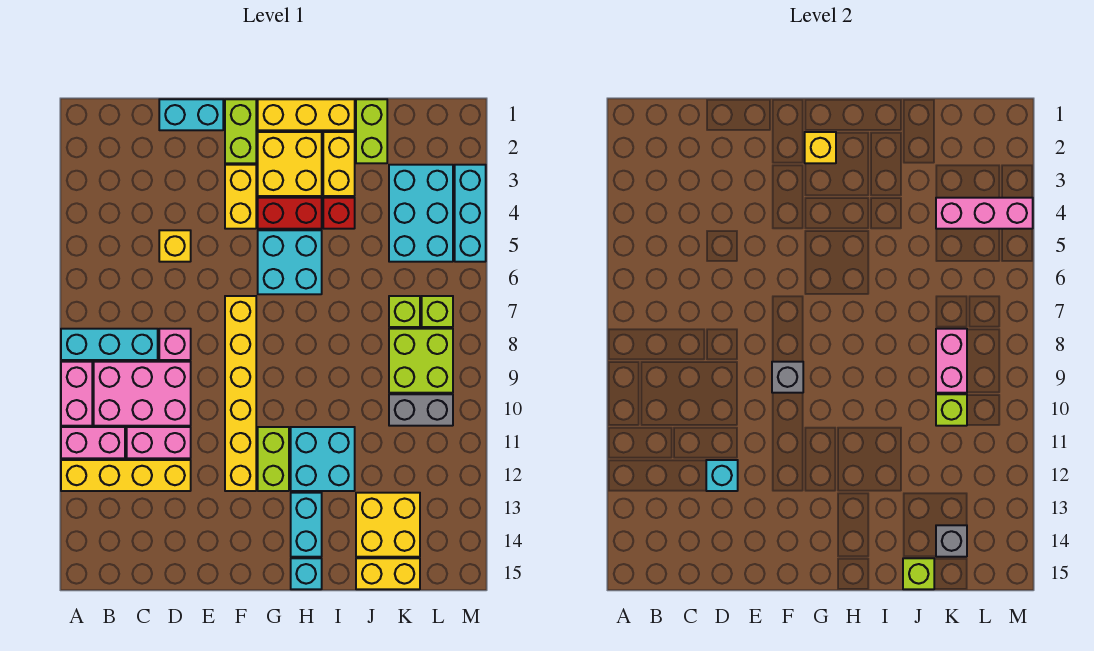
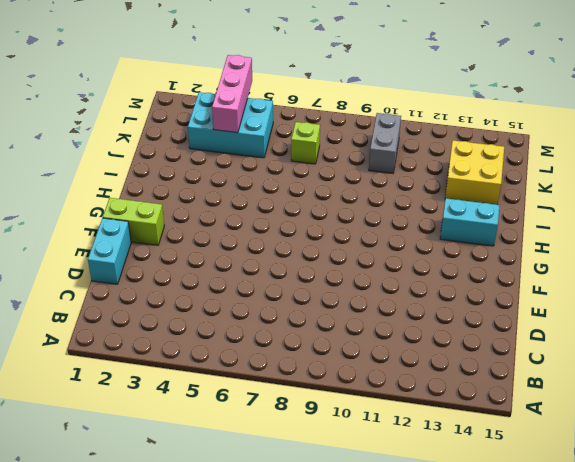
none -> cyan 1x3 brick [61,329,158,360]
none -> pink 1x2 brick [61,362,92,426]
none -> pink 1x2 brick [61,427,125,458]
none -> yellow 1x4 brick [61,460,191,491]

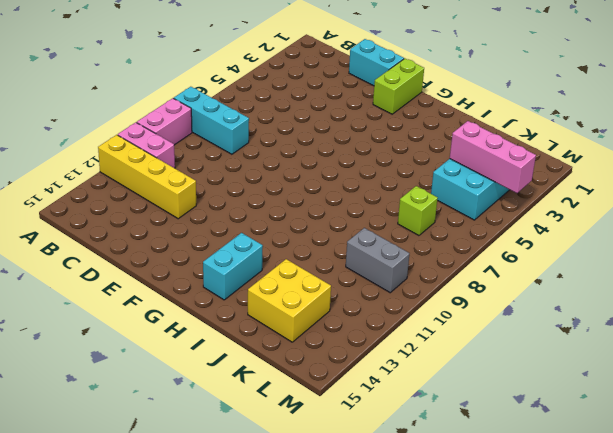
none -> pink 2x3 brick [94,362,191,426]
none -> pink 1x2 brick [127,427,191,458]
none -> yellow 1x1 brick [159,230,191,262]
none -> pink 1x1 brick [159,329,191,360]

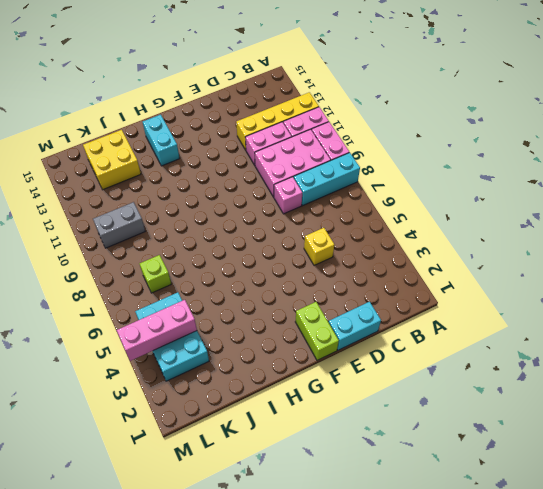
none -> yellow 1x2 brick [225,165,256,229]
none -> yellow 1x6 brick [225,296,256,491]
none -> yellow 1x3 brick [258,99,355,130]
none -> yellow 2x2 brick [258,132,322,196]

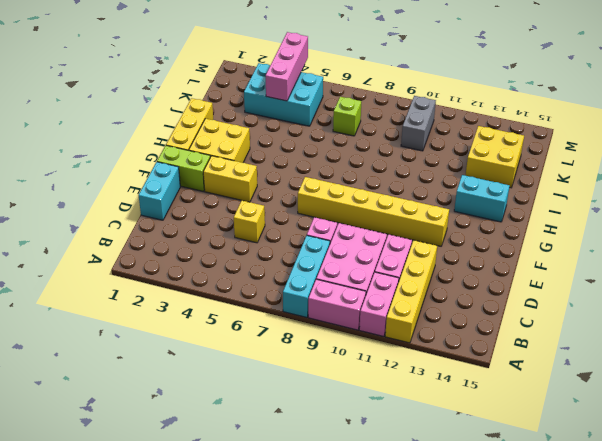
none -> red 1x2 brick [258,198,322,229]
none -> cyan 2x2 brick [258,230,322,294]
none -> lime 1x2 brick [258,427,289,491]
none -> cyan 2x2 brick [291,427,355,491]

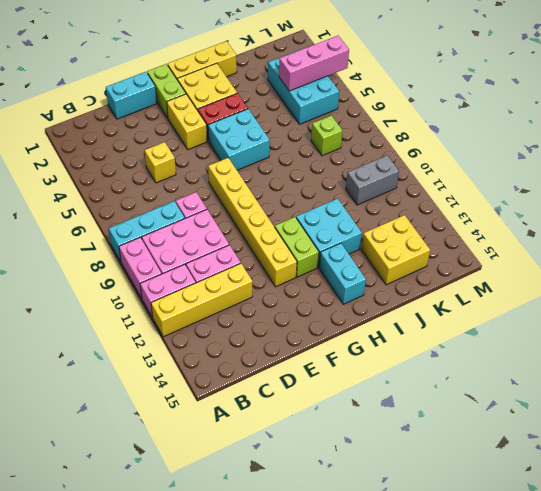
none -> cyan 1x1 brick [291,558,322,589]
none -> yellow 1x2 brick [323,132,355,196]
none -> red 1x1 brick [323,198,355,229]
none -> lime 1x2 brick [356,99,387,163]

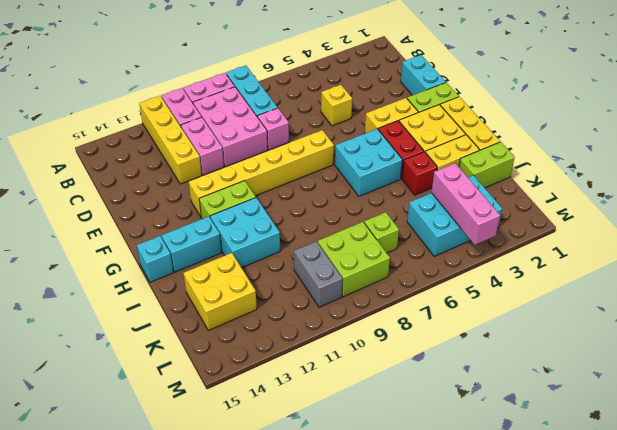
none -> yellow 1x2 brick [356,558,420,589]
none -> lime 1x1 brick [422,296,453,327]
none -> cyan 1x3 brick [455,165,486,262]
none -> cyan 1x1 brick [706,460,738,491]

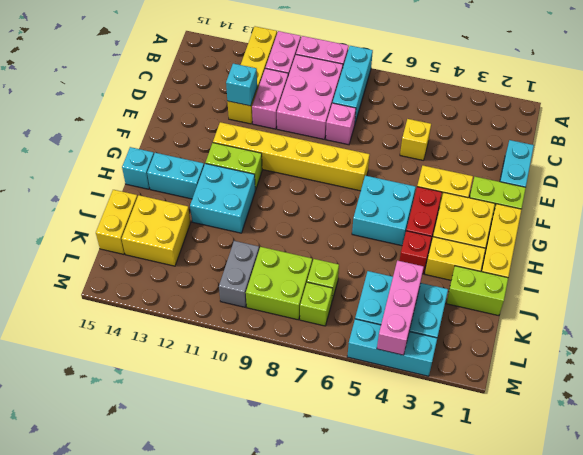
none -> grey 1x1 brick [772,362,803,393]
none -> yellow 1x1 brick [805,132,836,163]
none -> lime 1x1 brick [903,558,934,589]
none -> pink 1x2 brick [936,329,967,393]

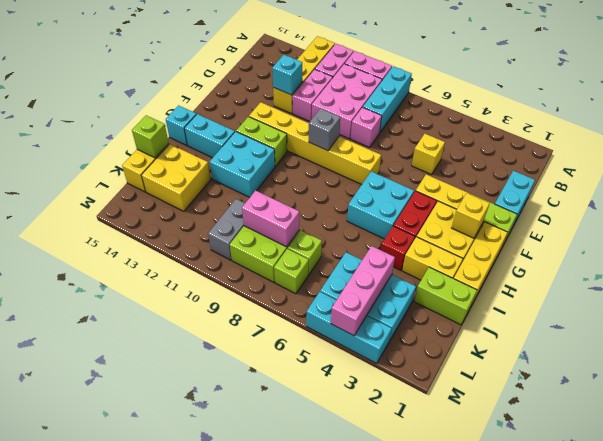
none -> lime 1x1 brick [936,394,967,426]
none -> grey 1x1 brick [936,525,967,557]

